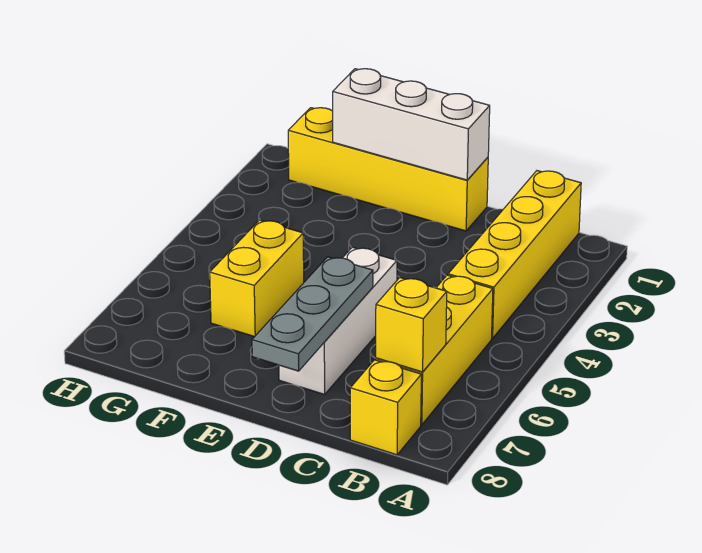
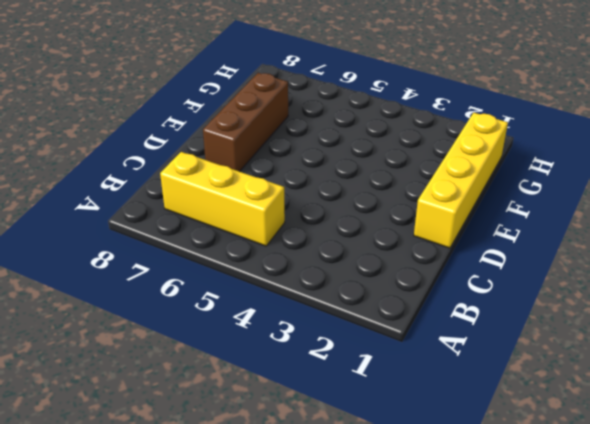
brown 1x3 brick [203,73,288,172] -> white 1x3 brick [279,247,397,395]
none -> yellow 1x4 brick [448,171,581,339]
none -> yellow 1x1 brick [350,360,421,455]

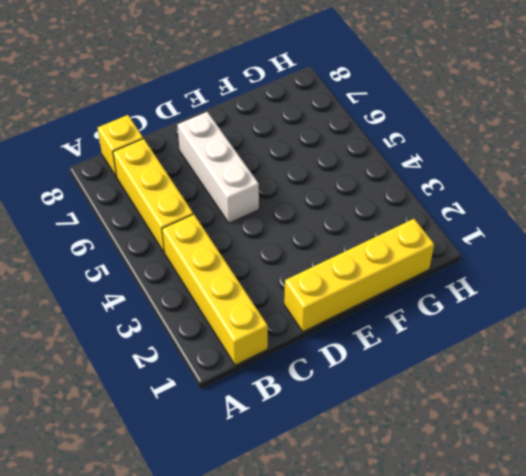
none -> yellow 1x2 brick [210,220,304,337]
none -> yellow 1x1 brick [376,278,447,372]

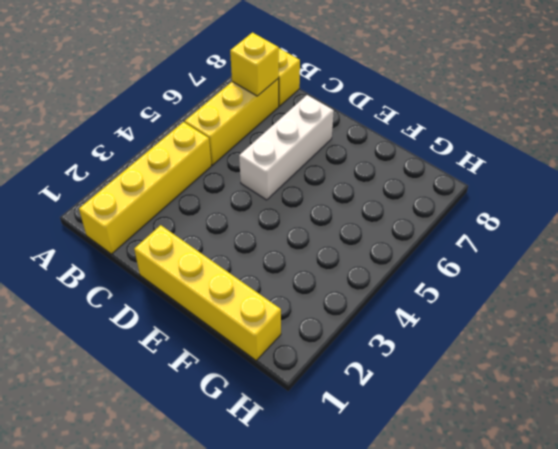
none -> yellow 1x2 brick [210,220,304,337]
none -> white 1x3 brick [333,69,490,180]

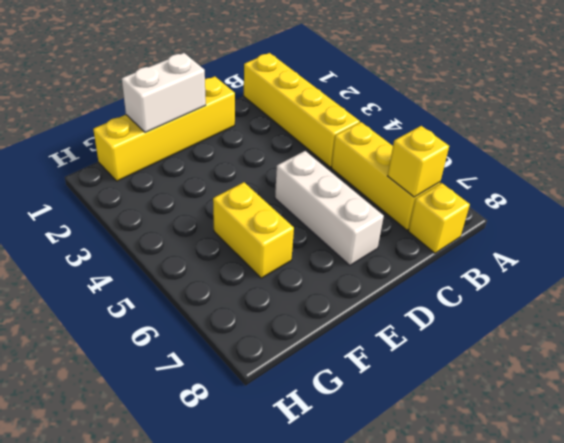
white 1x2 brick [122,53,206,133] -> white 1x3 brick [333,69,490,180]
none -> grey 1x3 plate [252,257,373,371]

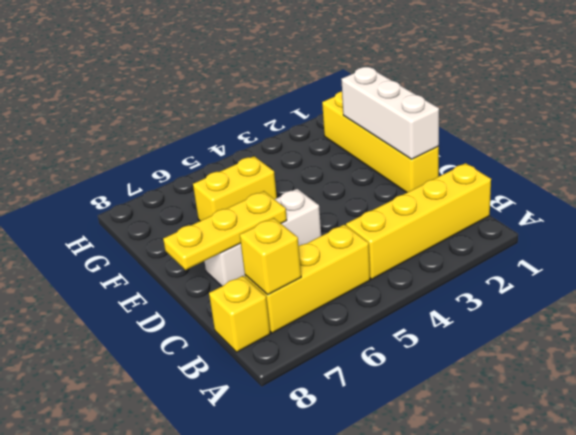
yellow 1x3 plate [163,191,287,270] -> grey 1x3 plate [252,257,373,371]

